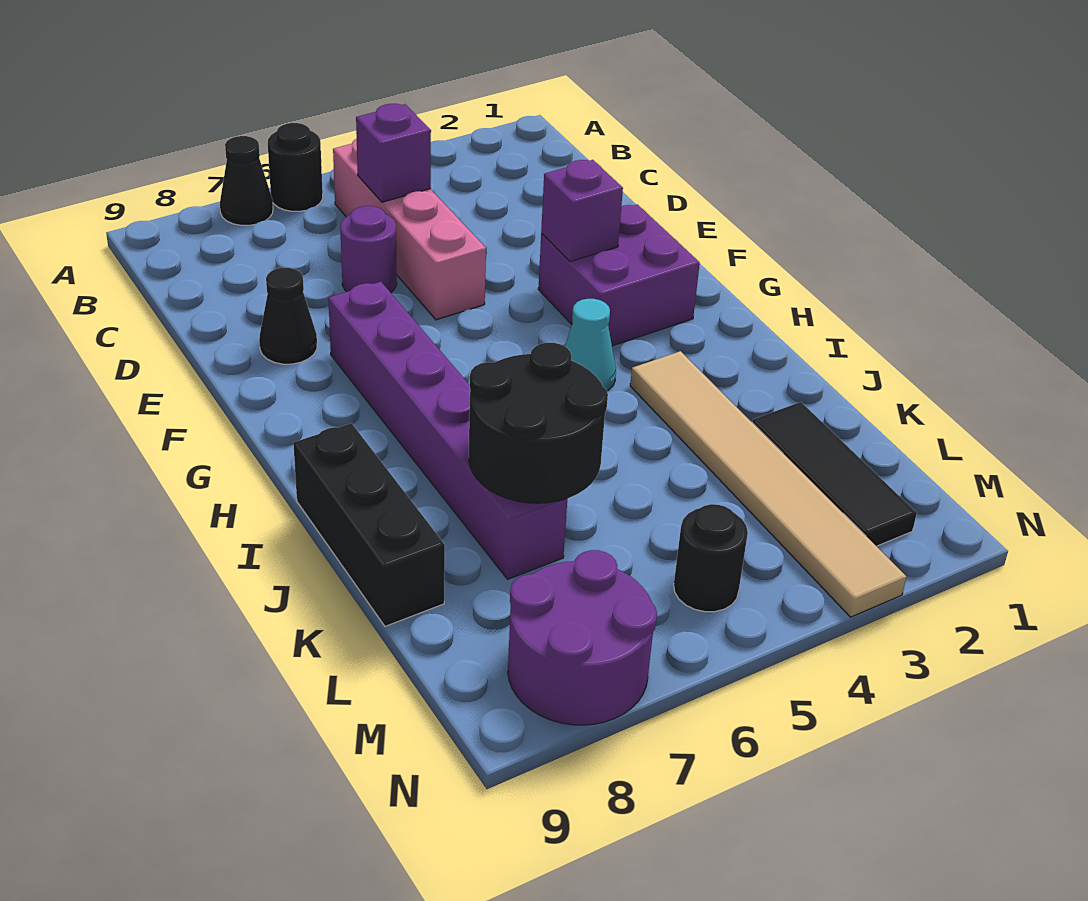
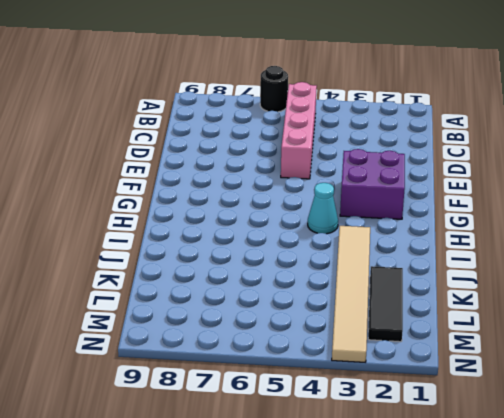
none -> black 1x1 cone [220,136,273,225]
none -> purple 1x1 round brick [340,206,397,293]
none -> black 1x1 cone [259,268,317,364]

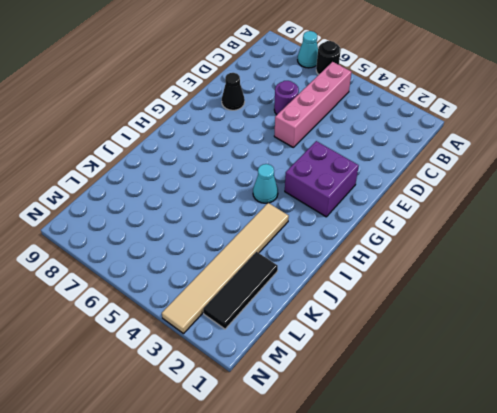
cyan 1x1 cone [298,31,318,68] -> black 1x1 cone [220,136,273,225]
none -> purple 1x6 brick [328,282,567,579]
none -> black 1x3 brick [293,423,445,626]
none -> black 1x1 round brick [674,504,748,612]

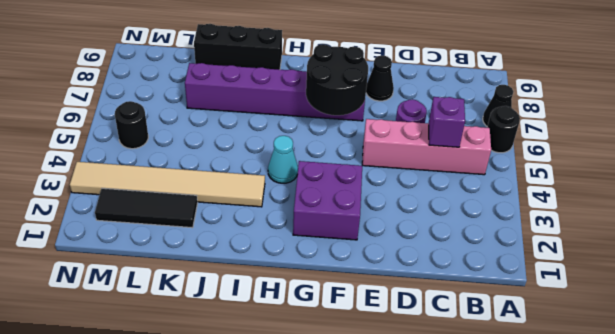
black 2x2 round brick [306,44,368,115] -> black 2x2 round brick moved to [469,343,608,503]
none -> purple 2x2 round brick [508,550,657,725]
none -> purple 1x1 brick [541,160,623,262]

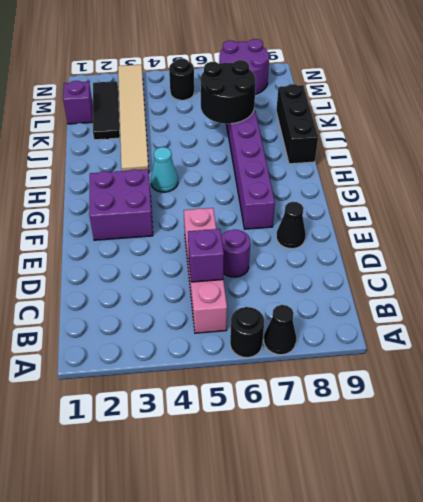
purple 1x1 brick [63,81,93,124] -> purple 1x1 brick moved to [541,160,623,262]

